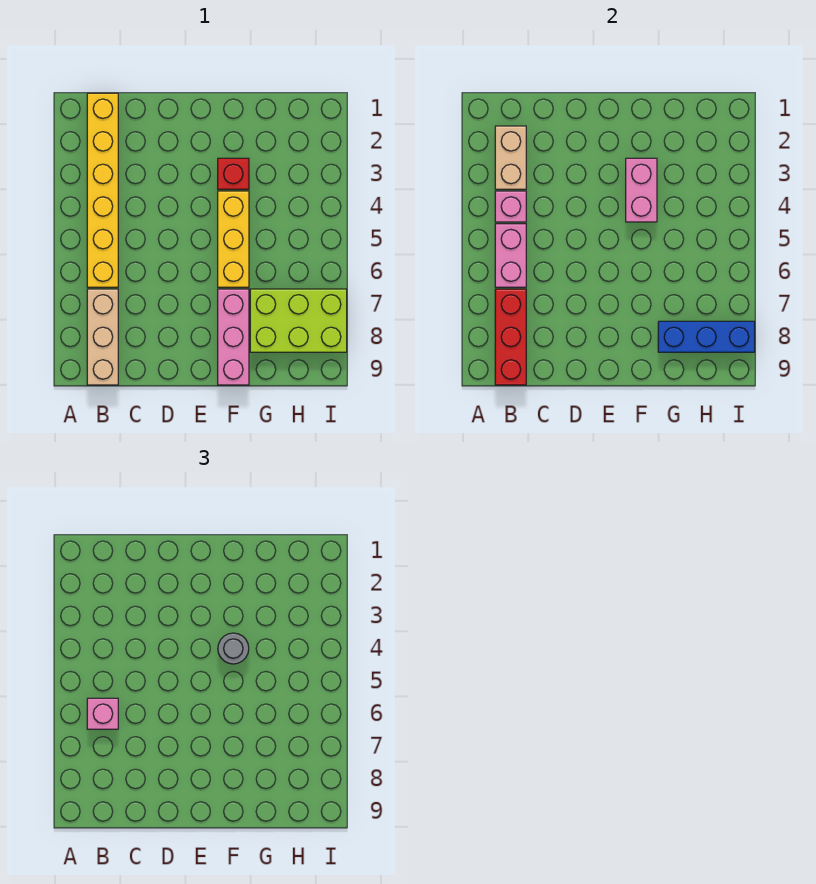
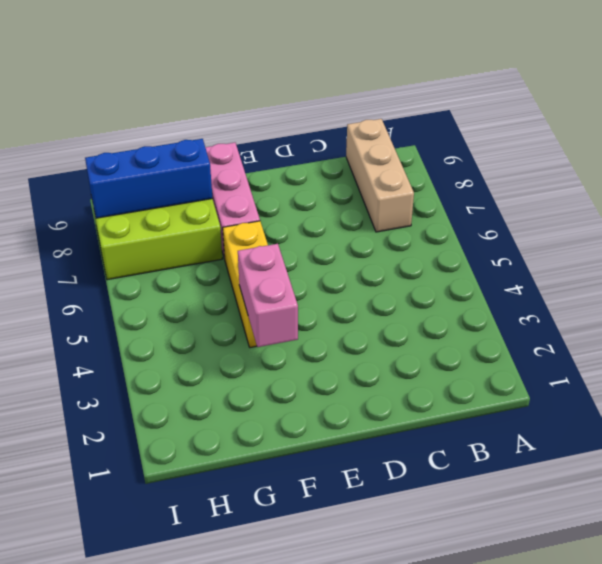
none -> yellow 1x6 brick [87,93,118,287]
none -> red 1x1 brick [218,158,249,189]
none -> tan 1x2 brick [495,126,526,189]

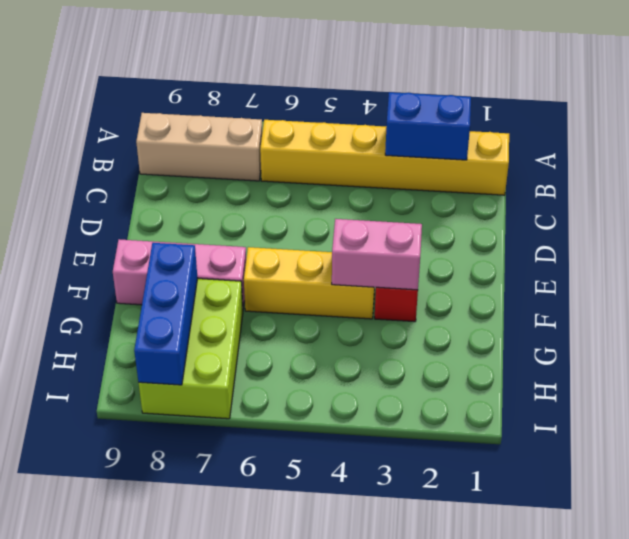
blue 1x2 brick [385,92,471,160] -> tan 1x2 brick [495,126,526,189]
none -> pink 1x1 brick [495,191,526,222]
none -> pink 1x2 brick [495,224,526,287]
none -> red 1x3 brick [495,289,526,385]

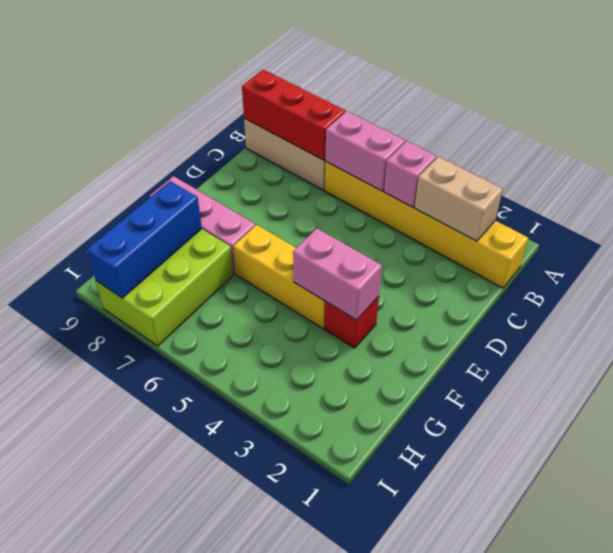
none -> pink 1x1 brick [87,698,118,729]
none -> grey 1x1 round brick [218,633,249,664]

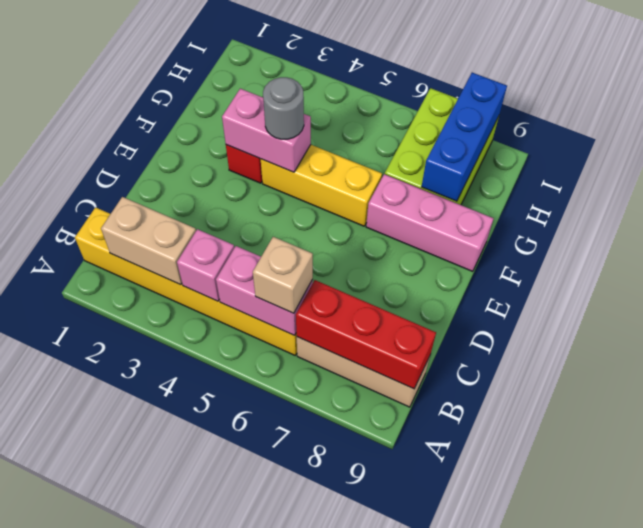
tan 1x1 brick [253,237,313,313] -> pink 1x1 brick [87,698,118,729]

